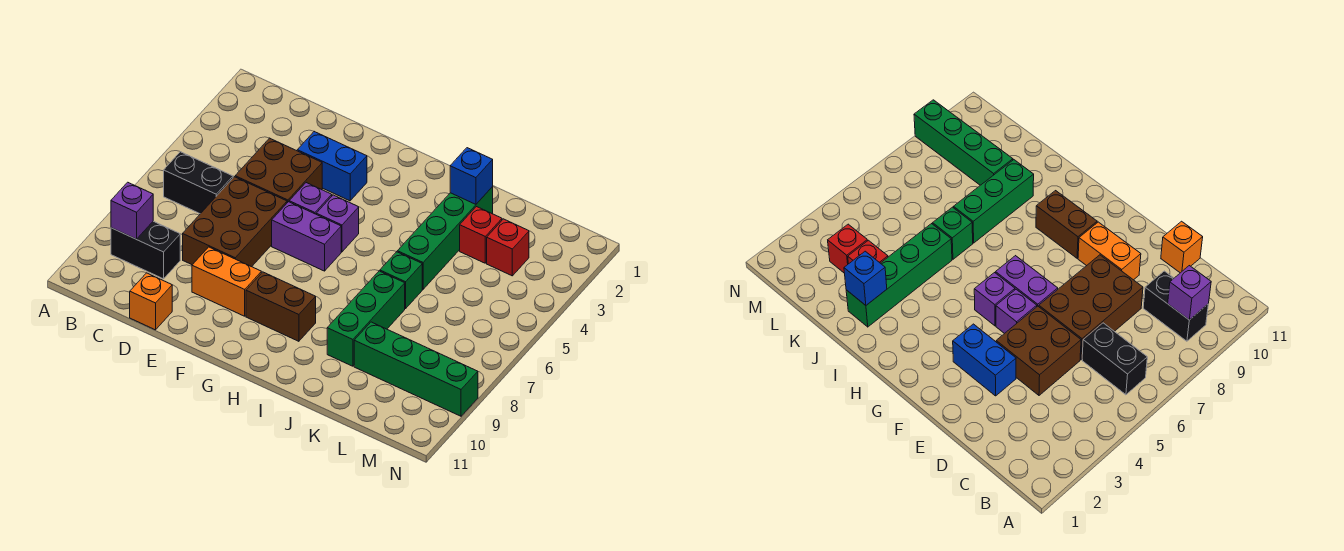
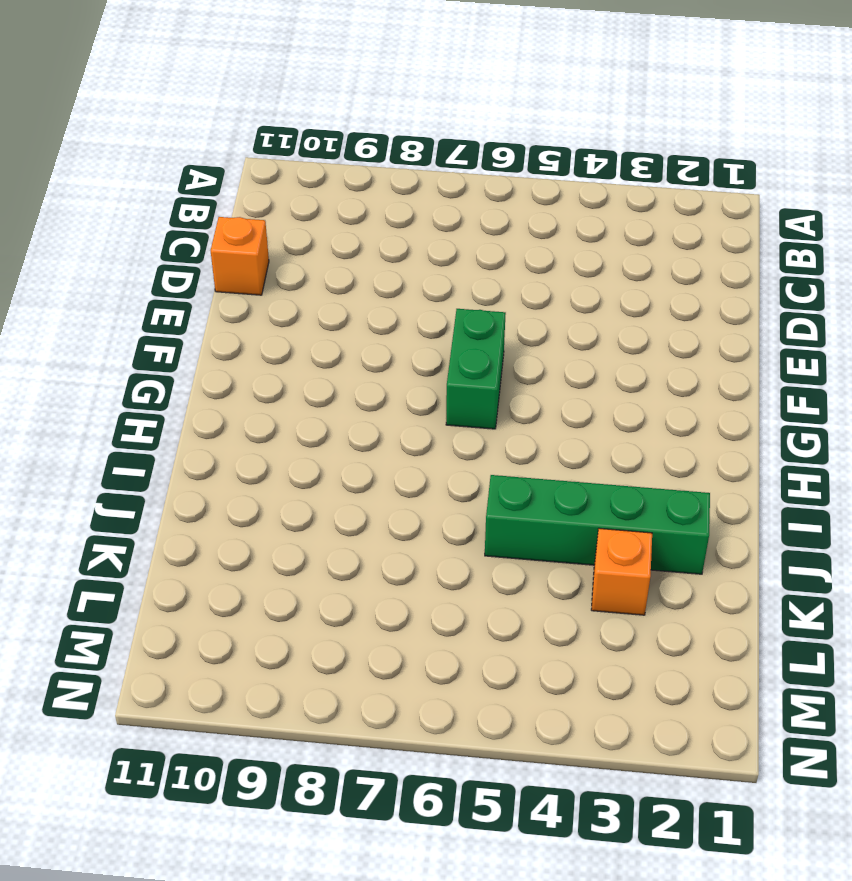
green 1x2 brick [446,309,506,429] -> purple 1x2 brick [272,202,341,271]
orange 1x1 brick [591,528,652,615] -> red 1x1 brick [460,207,502,263]
none -> black 1x2 brick [164,152,233,214]
none -> black 1x2 brick [111,221,180,279]
none -> brown 2x2 brick [235,138,322,203]

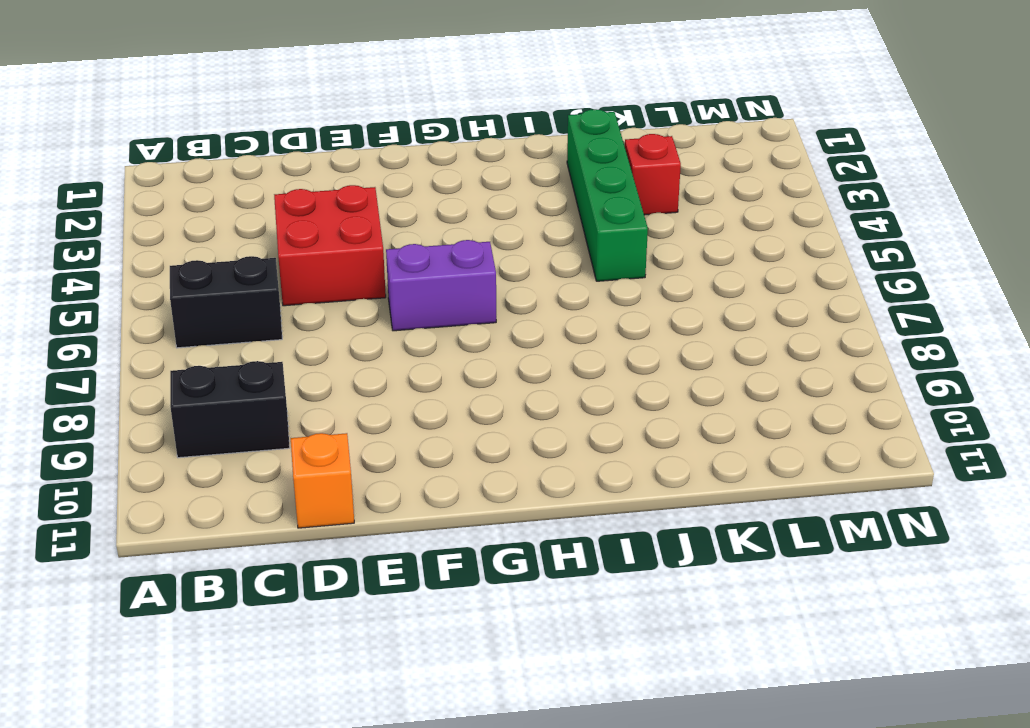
red 2x2 brick [274,185,386,306] -> brown 2x2 brick [235,138,322,203]
none -> brown 2x3 brick [183,177,287,267]
none -> blue 1x2 brick [297,132,367,201]
none -> orange 1x2 brick [192,247,261,316]

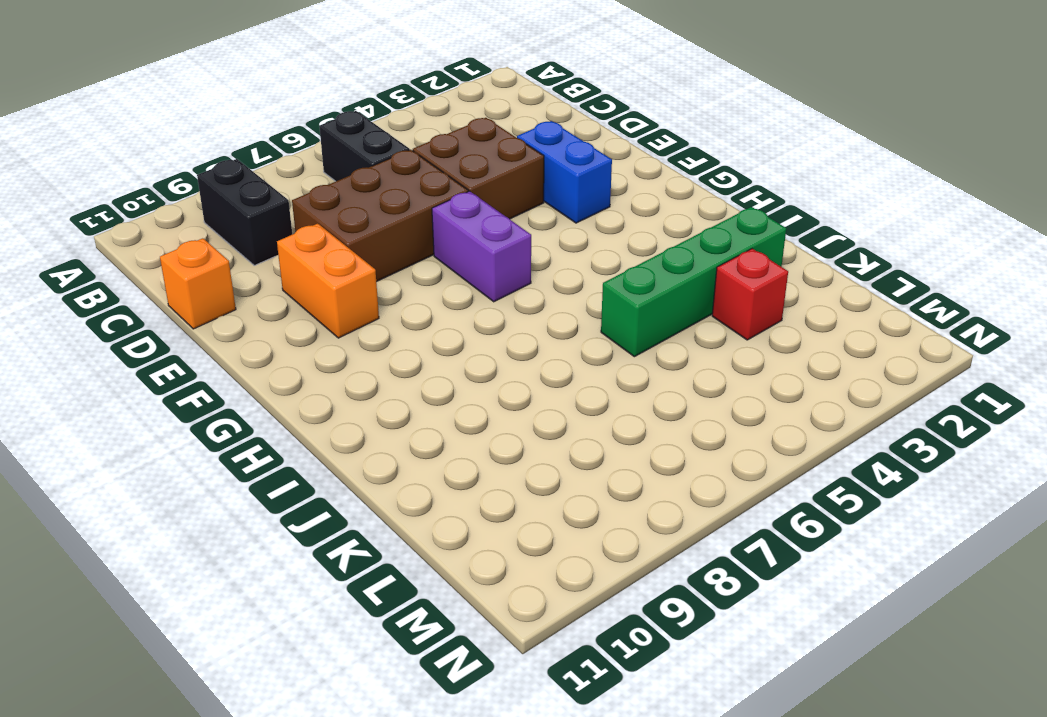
none -> purple 1x1 brick [289,183,332,214]
none -> purple 1x1 brick [316,195,359,252]
none -> brown 1x2 brick [246,272,316,341]

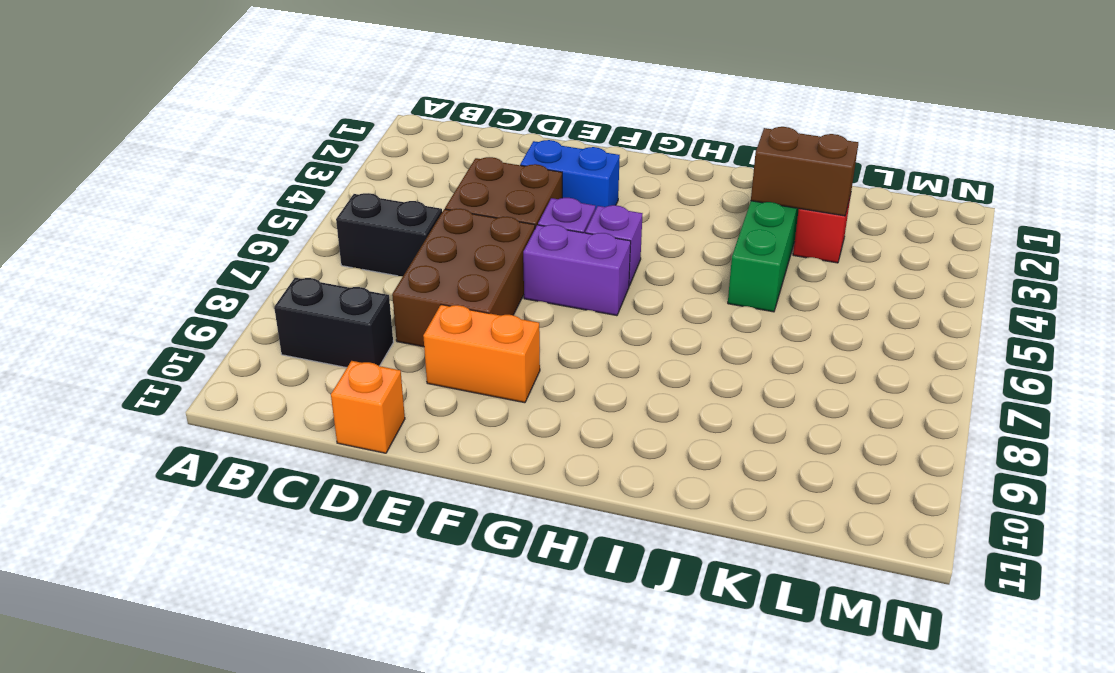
brown 1x2 brick [751,127,858,216] -> brown 1x2 brick moved to [246,272,316,341]
none -> green 1x1 brick [380,252,422,309]
none -> green 1x3 brick [327,271,405,366]
none -> green 1x4 brick [354,322,478,416]

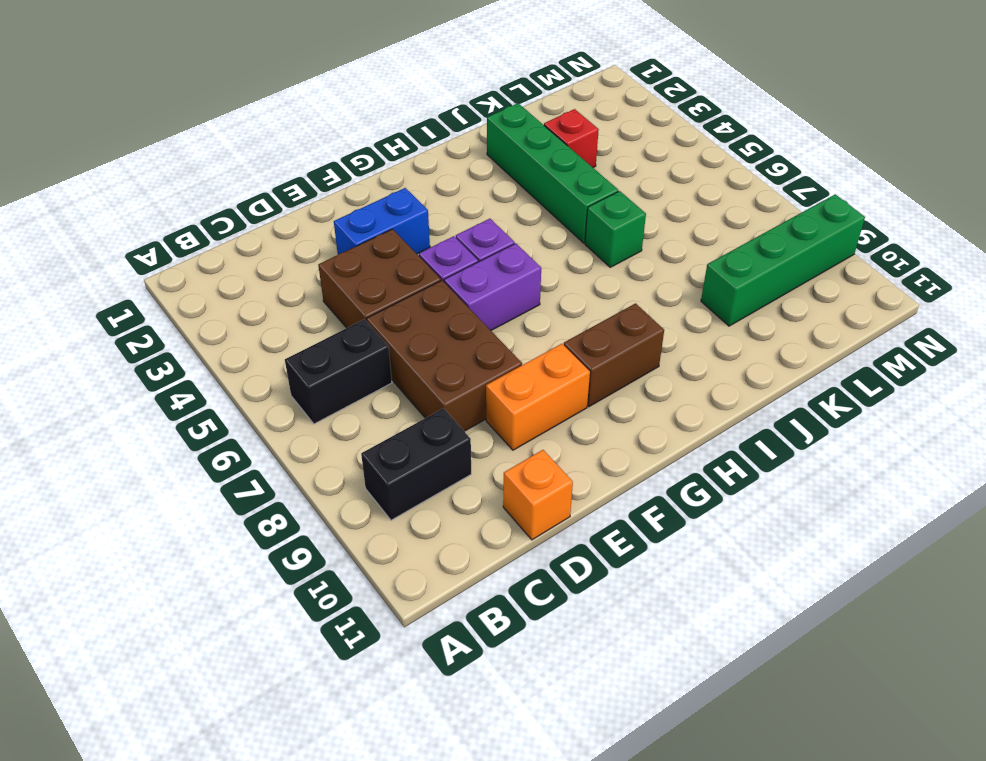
none -> green 1x3 brick [327,271,405,366]
none -> red 1x1 brick [487,219,529,276]
none -> purple 1x1 brick [111,182,153,239]

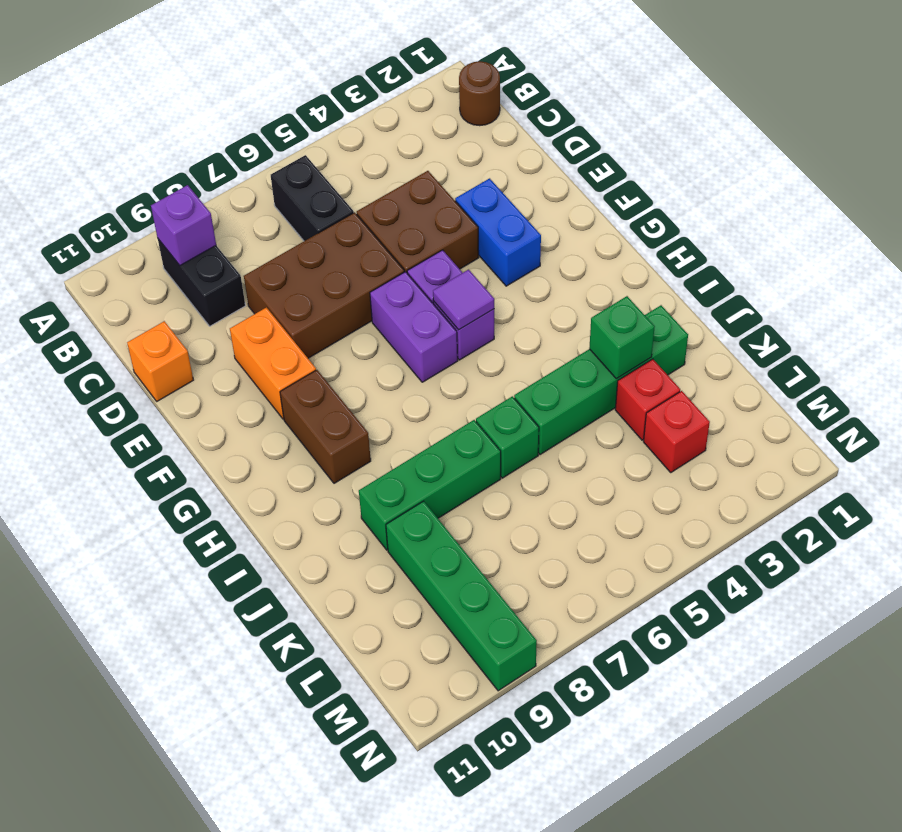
brown 1x1 round brick [459,61,500,126] -> none
purple 1x1 tile [433,269,494,330] -> none
green 1x1 brick [589,296,655,379] -> none
none -> blue 1x1 brick [450,148,493,204]

